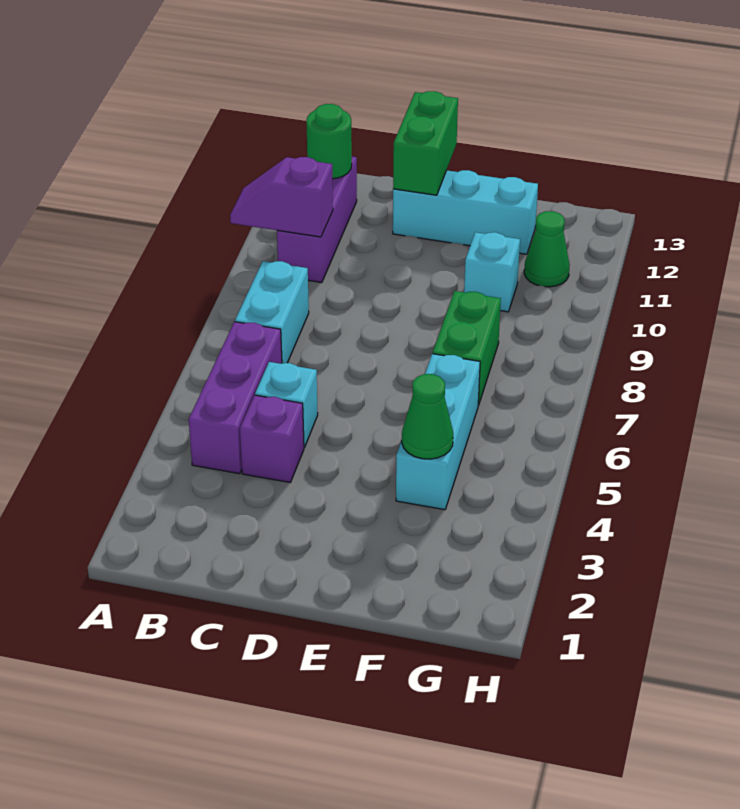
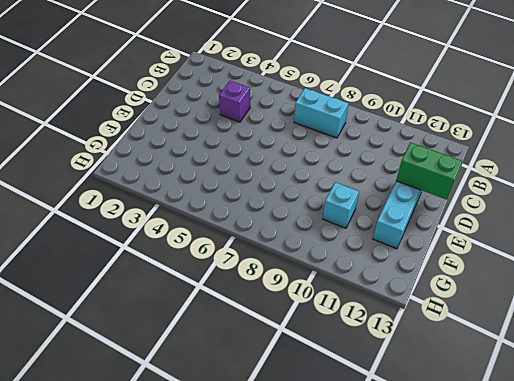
none -> purple 1x3 brick [189,322,282,474]
none -> purple 1x3 brick [277,157,357,283]
none -> cyan 1x1 brick [255,362,318,448]

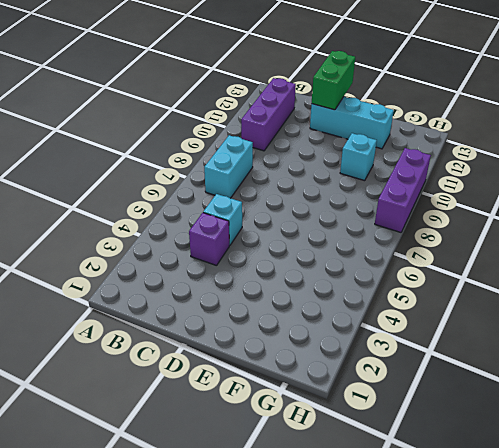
purple 1x3 brick [375,148,431,232] -> purple 1x3 brick moved to [189,322,282,474]
none -> cyan 1x3 brick [396,354,480,510]
none -> green 1x2 brick [433,291,501,405]
none -> green 1x1 cone [524,211,570,287]

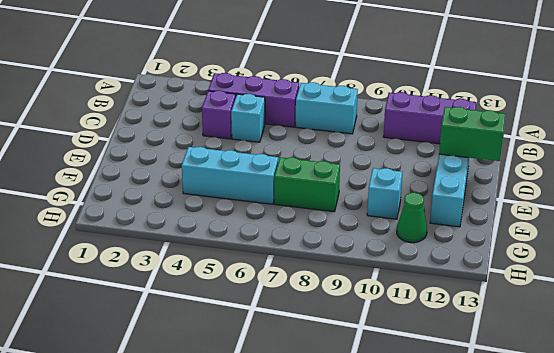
none -> purple 1x2 slope [230,157,333,237]
none -> green 1x1 round brick [306,104,352,179]
none -> green 1x1 cone [402,374,453,459]

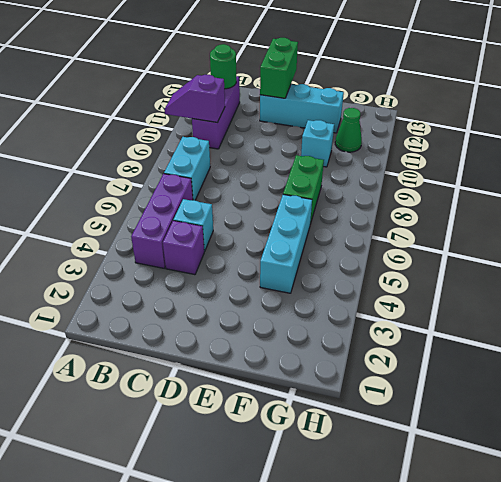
none -> green 1x1 cone [402,374,453,459]

